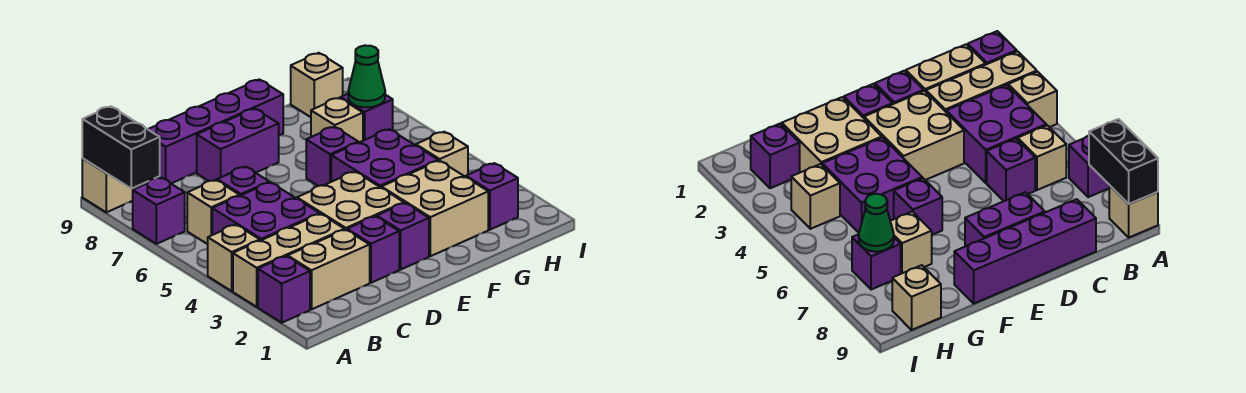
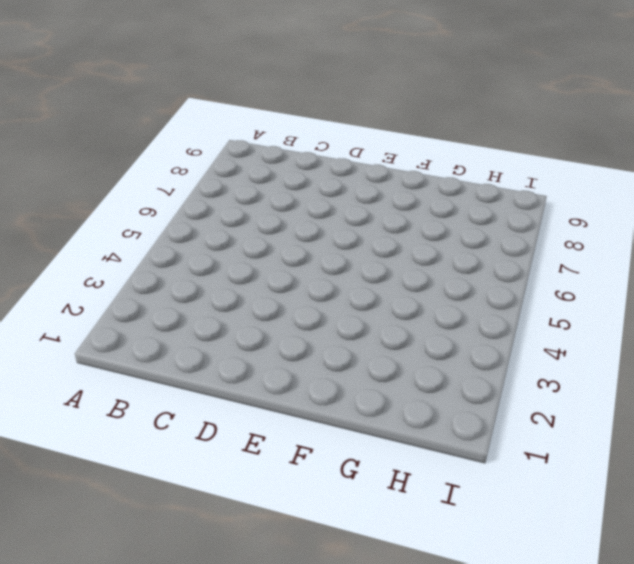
none -> purple 1x1 brick [258,256,310,323]
none -> tan 1x3 brick [233,214,344,307]
none -> tan 1x1 brick [208,225,260,291]

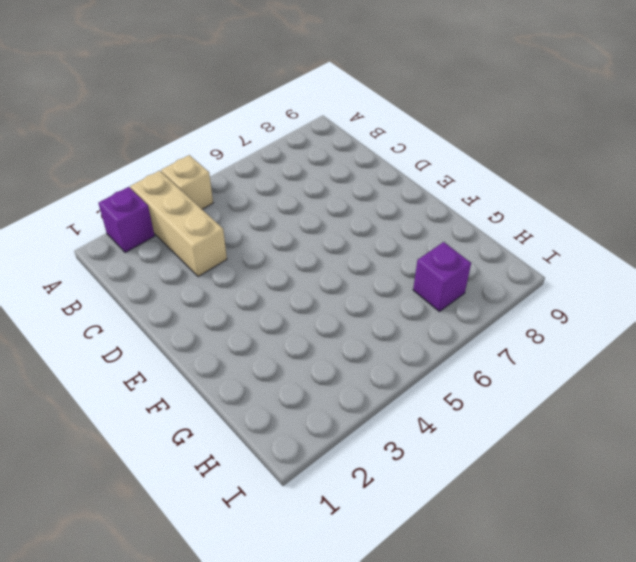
none -> purple 1x1 brick [133,177,185,244]
none -> tan 1x1 brick [82,159,135,212]
none -> tan 1x2 brick [288,230,370,309]

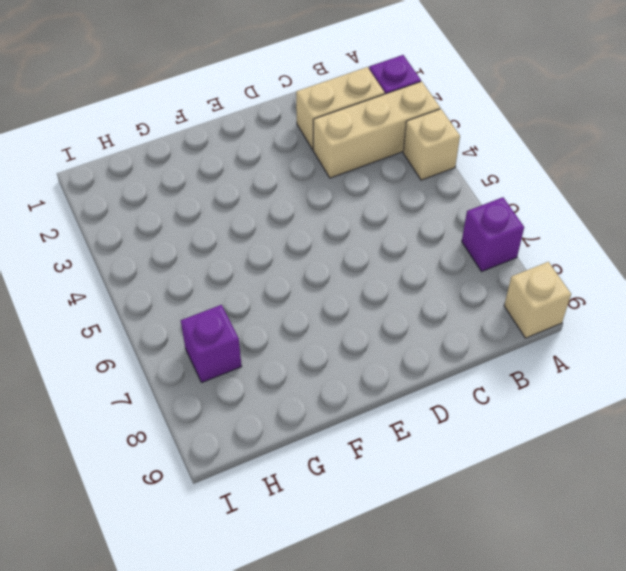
none -> purple 2x2 brick [212,182,319,241]
none -> tan 1x1 brick [187,180,240,244]
none -> purple 1x1 brick [217,167,269,196]

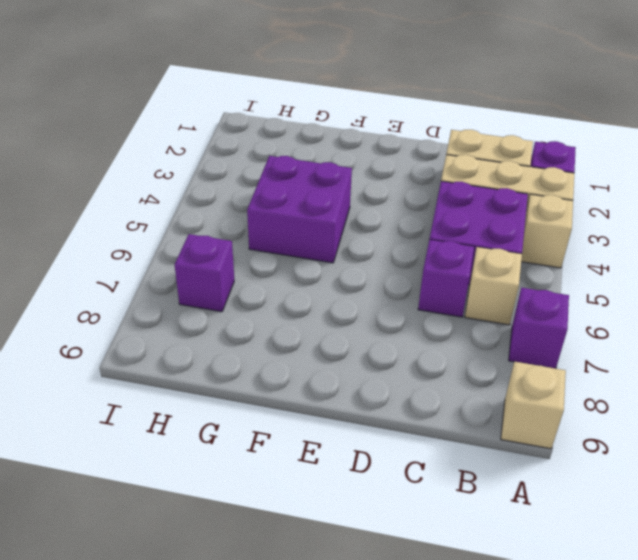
none -> purple 1x4 brick [148,79,283,183]
none -> purple 1x1 brick [347,216,399,283]
none -> tan 2x2 brick [297,172,404,230]

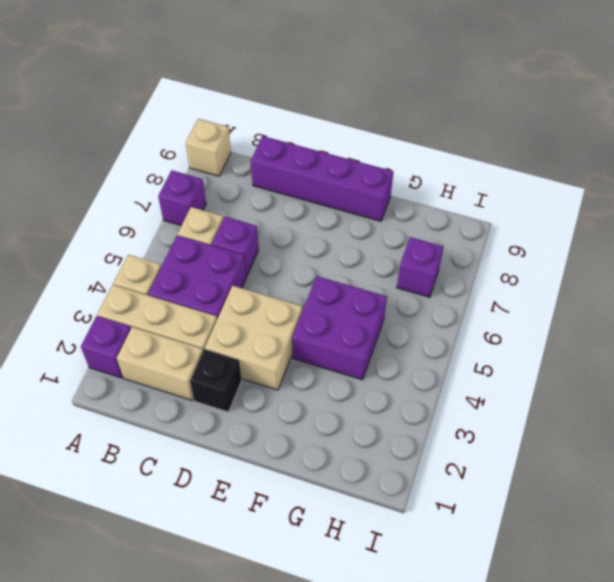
black 1x1 brick [190,349,242,412] -> purple 1x1 brick [347,216,399,283]
none -> purple 1x2 brick [197,108,279,181]
none -> purple 1x1 brick [377,203,429,269]
none -> tan 2x2 brick [381,161,488,256]

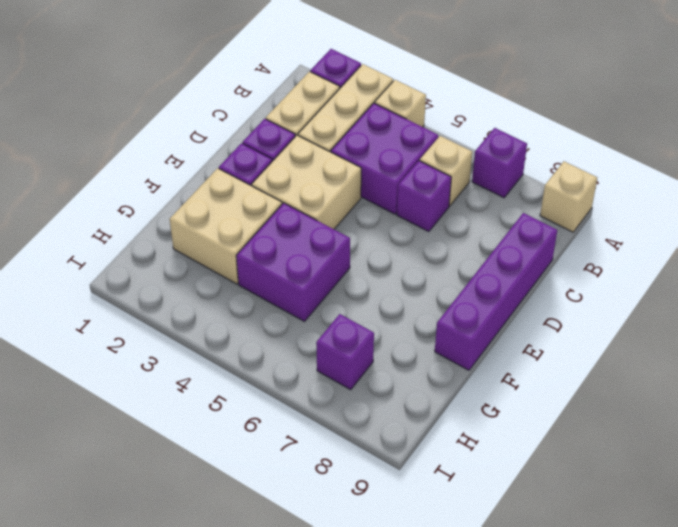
none -> purple 1x2 brick [197,108,279,181]
none -> purple 1x1 brick [306,127,358,186]
none -> tan 1x1 brick [311,98,363,143]

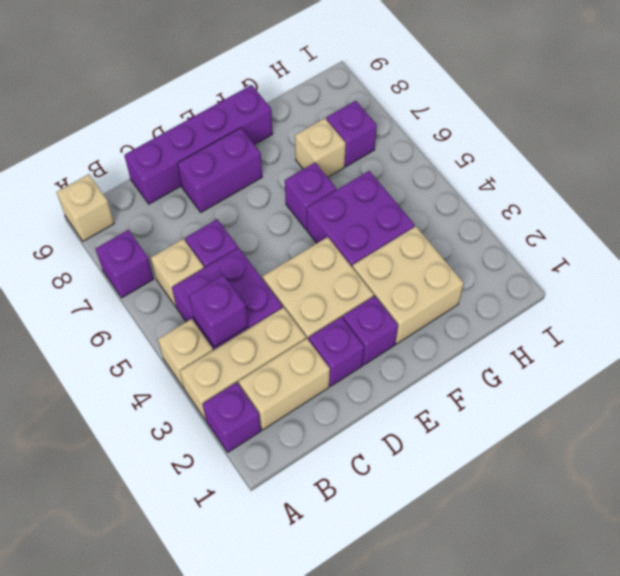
purple 1x1 brick [189,275,248,347] -> purple 1x1 brick moved to [466,163,518,230]
none -> tan 1x1 brick [416,132,468,177]
none -> tan 1x1 brick [291,53,343,117]
none -> black 1x2 brick [82,106,160,189]

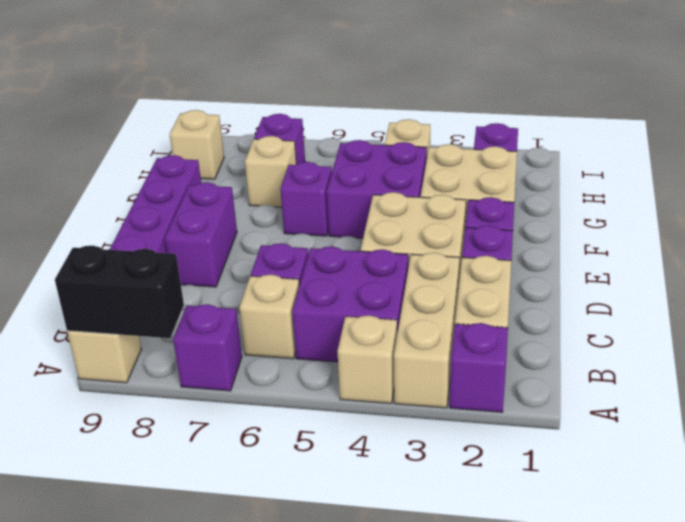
none -> green 1x1 cone [348,46,385,107]

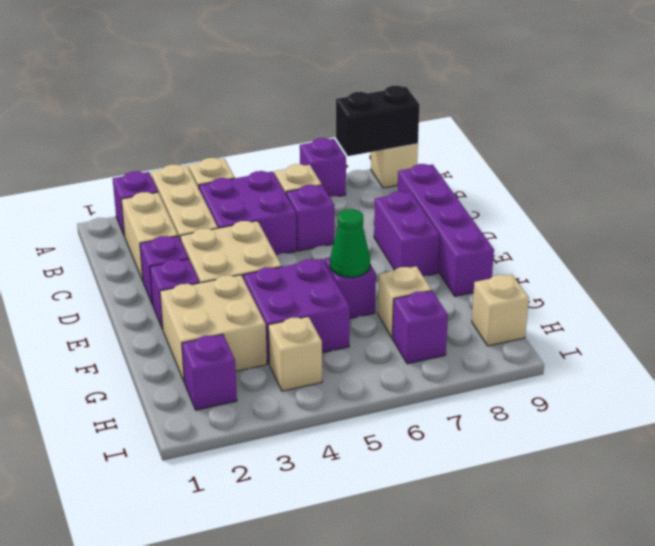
green 1x1 cone [330,209,370,277] -> green 1x1 cone moved to [348,46,385,107]

